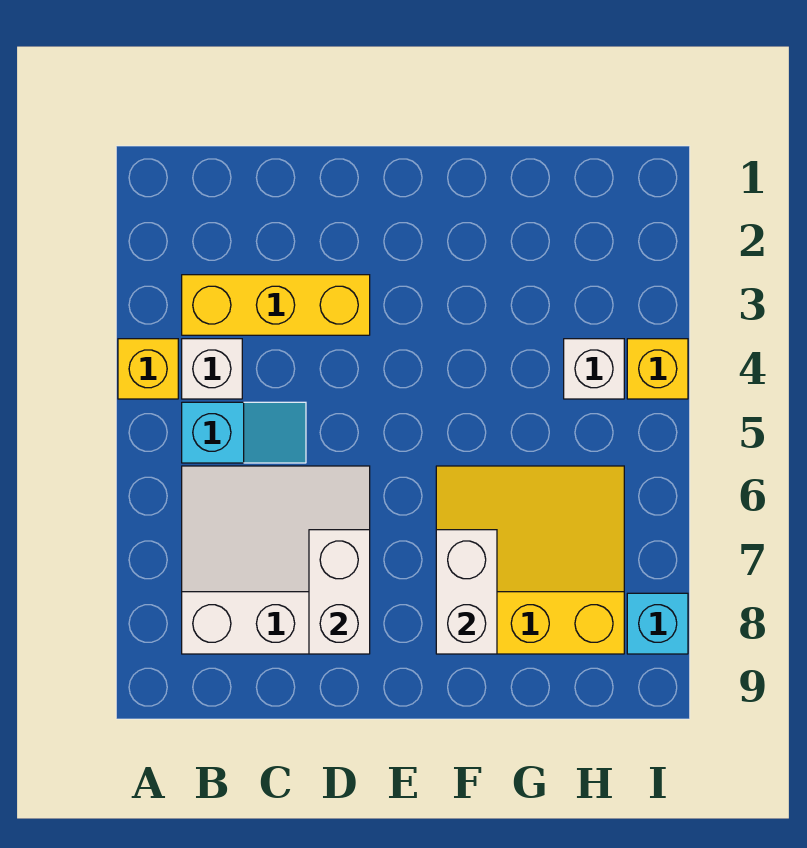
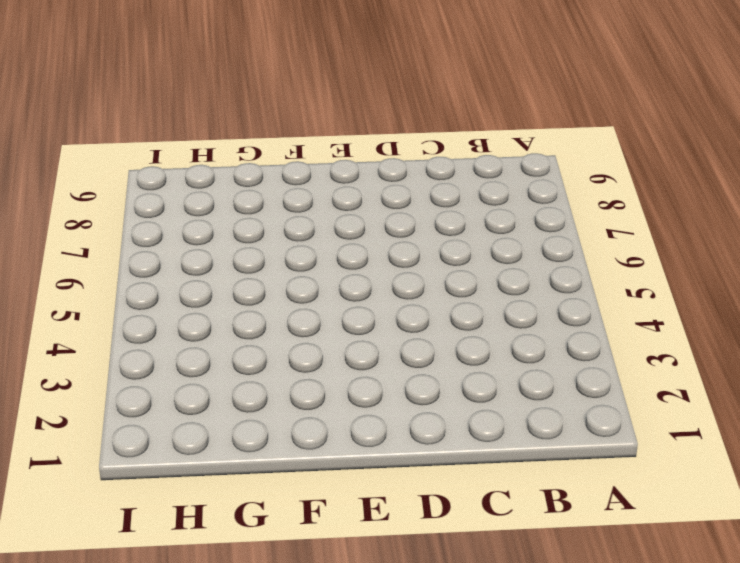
none -> yellow 1x1 brick [118,339,178,399]
none -> yellow 1x3 brick [182,275,370,335]

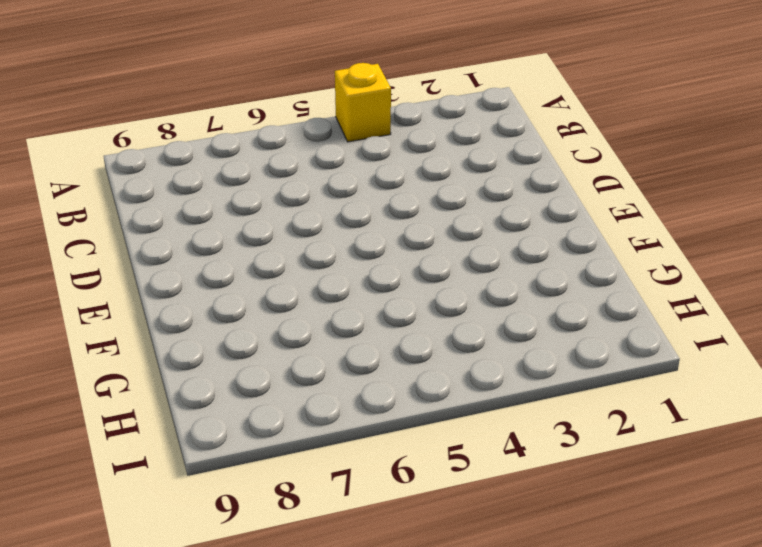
none -> yellow 1x3 brick [182,275,370,335]
none -> white 1x1 brick [182,339,242,399]

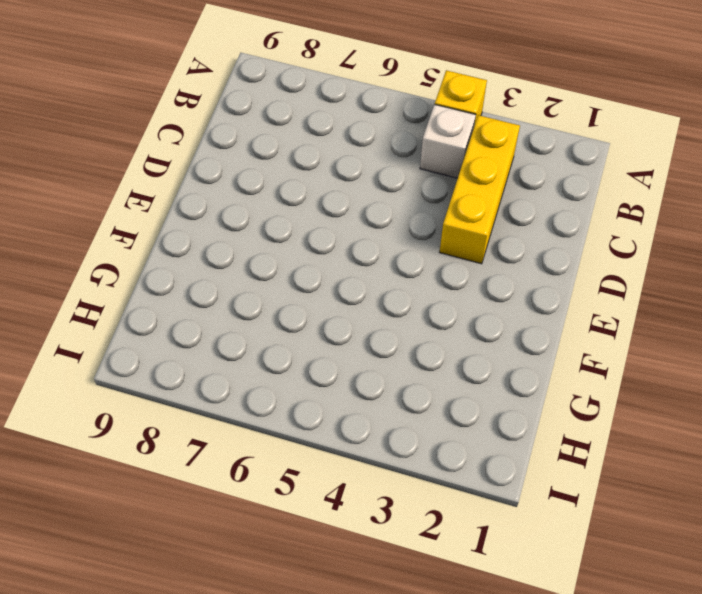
none -> cyan 1x2 slope [182,402,306,463]
none -> white 3x3 slope [182,466,370,654]

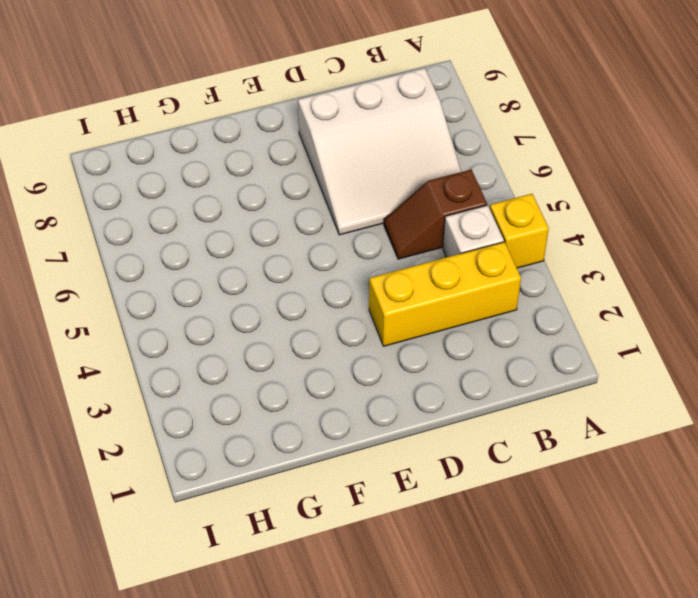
brown 1x2 slope [384,170,487,259] -> cyan 1x2 slope [182,402,306,463]
none -> yellow 3x3 slope [436,466,624,654]
none -> white 1x1 brick [564,339,624,399]

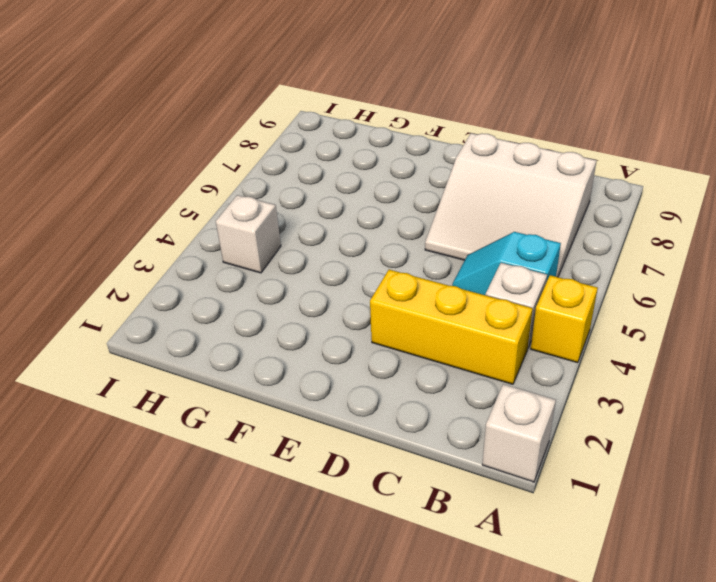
white 1x1 brick [482,384,556,482] -> none
none -> yellow 3x3 slope [436,466,624,654]
none -> yellow 1x1 brick [627,339,688,399]

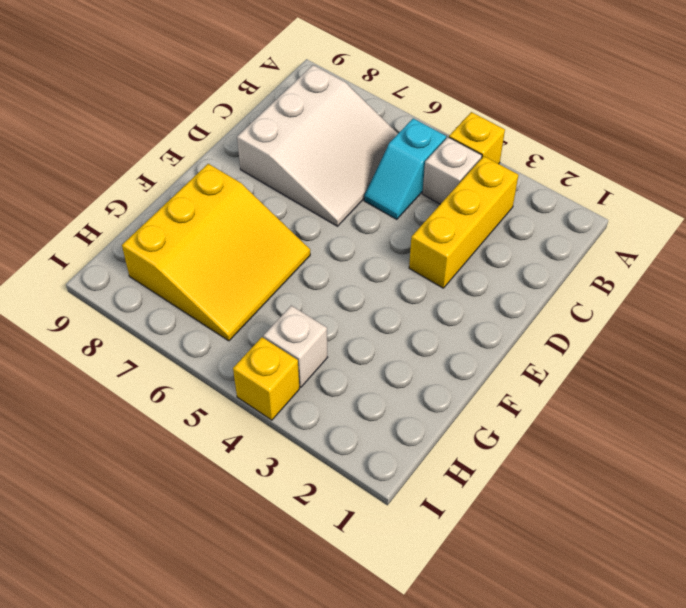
none -> cyan 1x1 brick [627,593,688,654]
none -> white 1x2 brick [309,530,370,654]

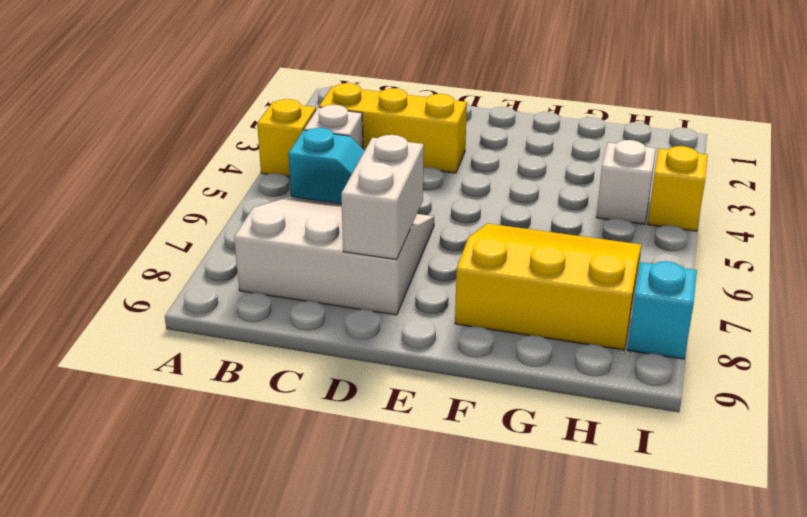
none -> white 1x2 brick [436,530,497,654]

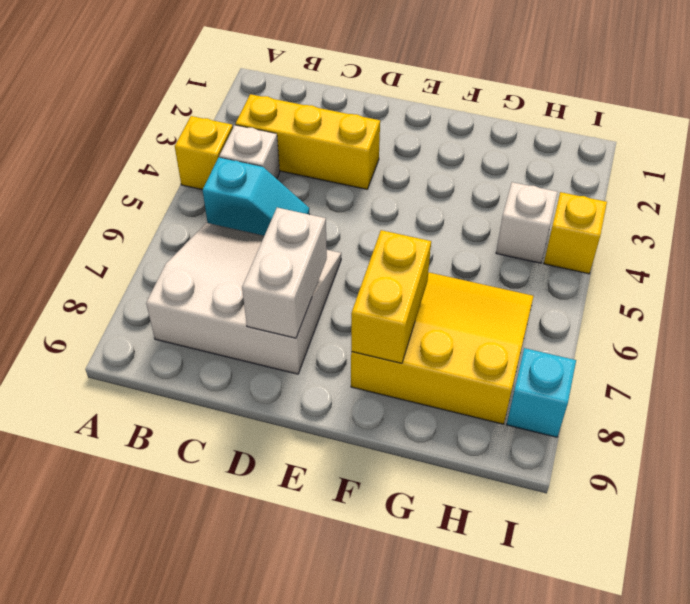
yellow 1x2 brick [351,230,431,363] -> white 1x2 brick [436,530,497,654]

